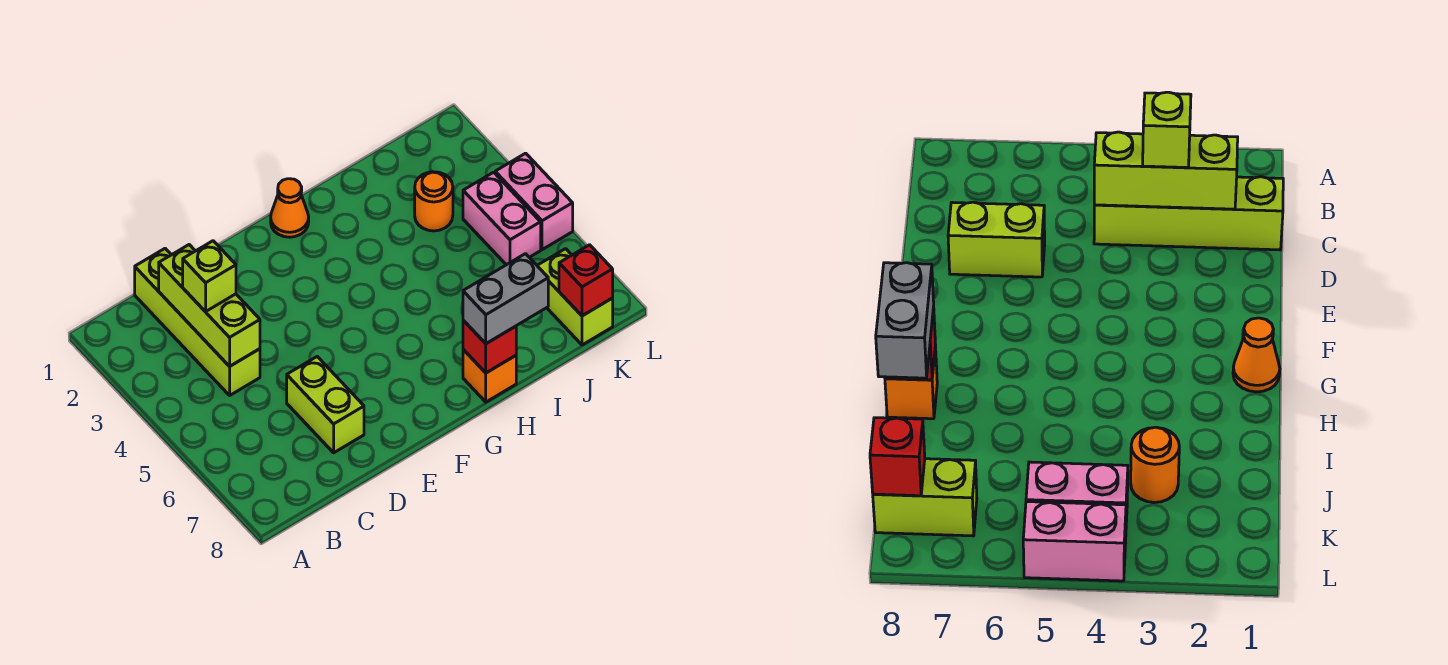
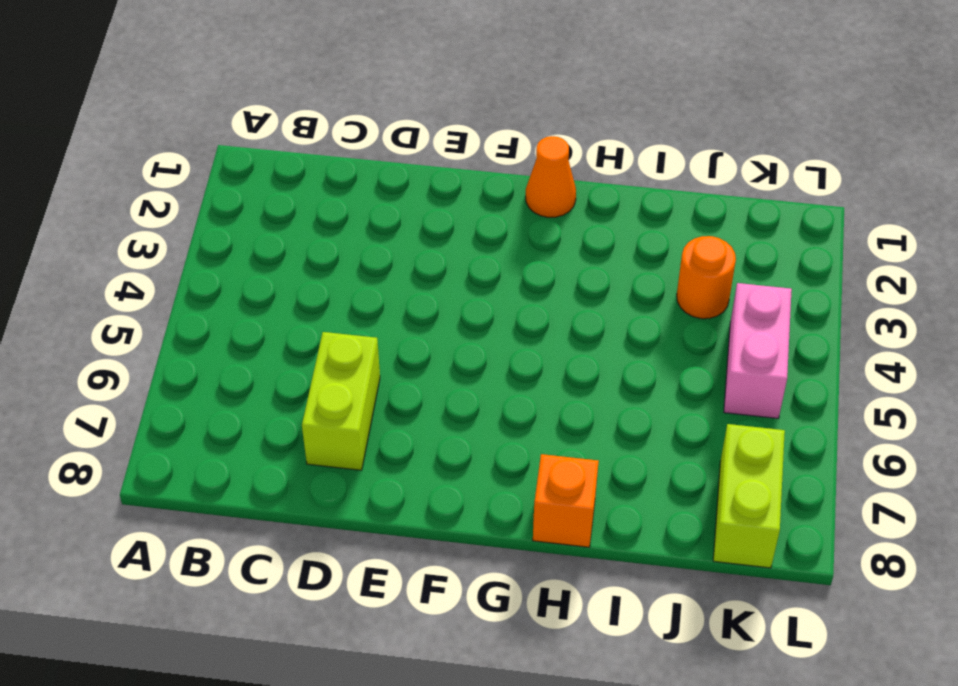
none -> lime 1x4 brick [135,249,260,395]
none -> pink 1x2 brick [495,153,573,250]
none -> lime 1x3 brick [159,245,260,366]

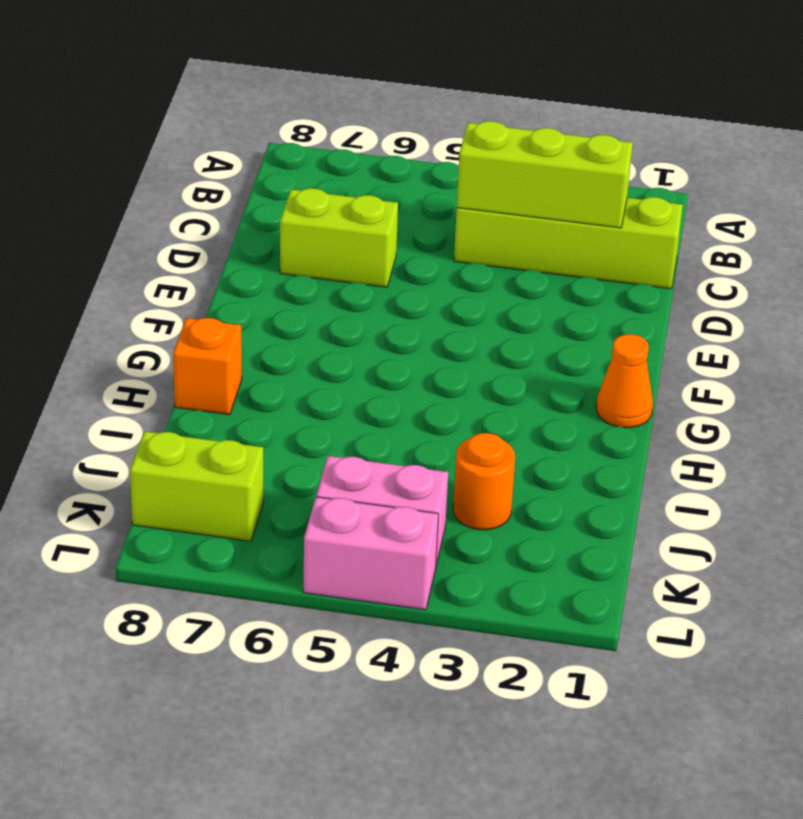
none -> red 1x1 brick [463,320,516,373]
none -> red 1x1 brick [559,245,613,316]
none -> lime 1x1 brick [183,241,236,312]

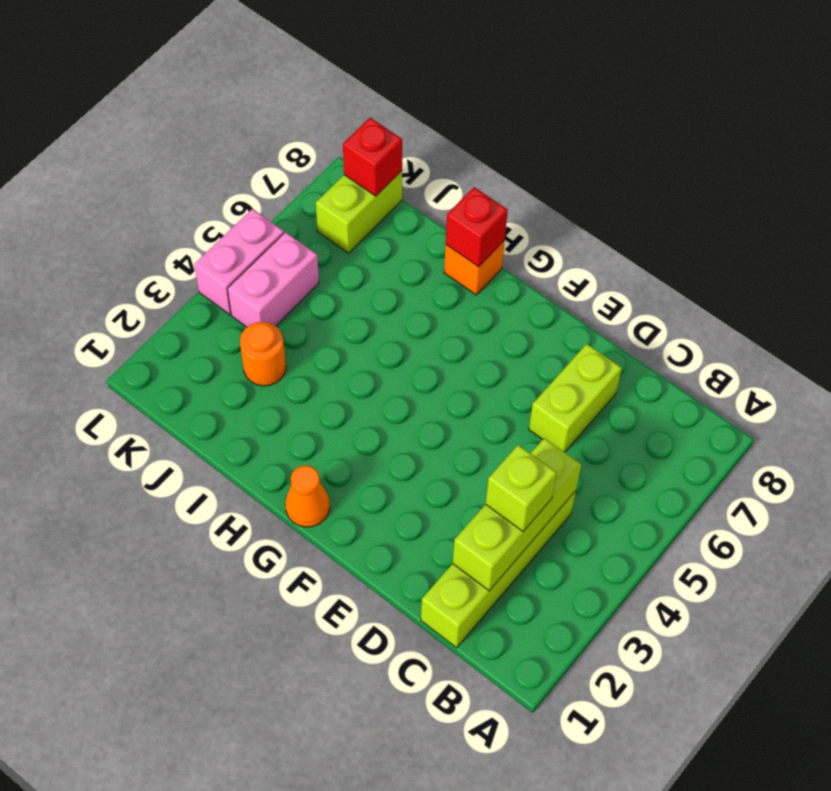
none -> grey 1x2 brick [463,254,548,344]

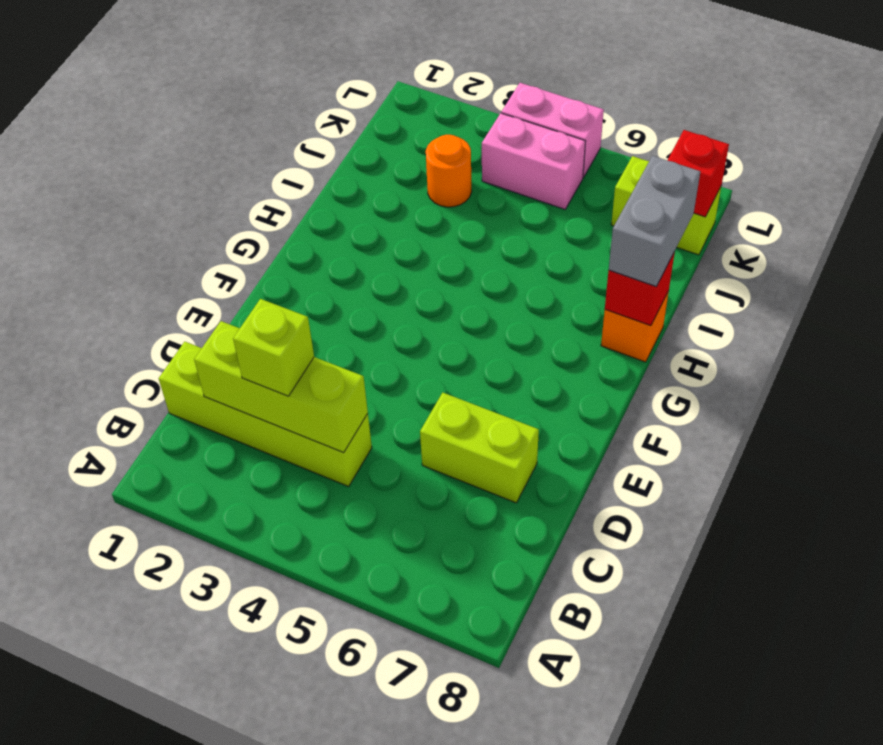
none -> orange 1x1 cone [271,179,309,237]

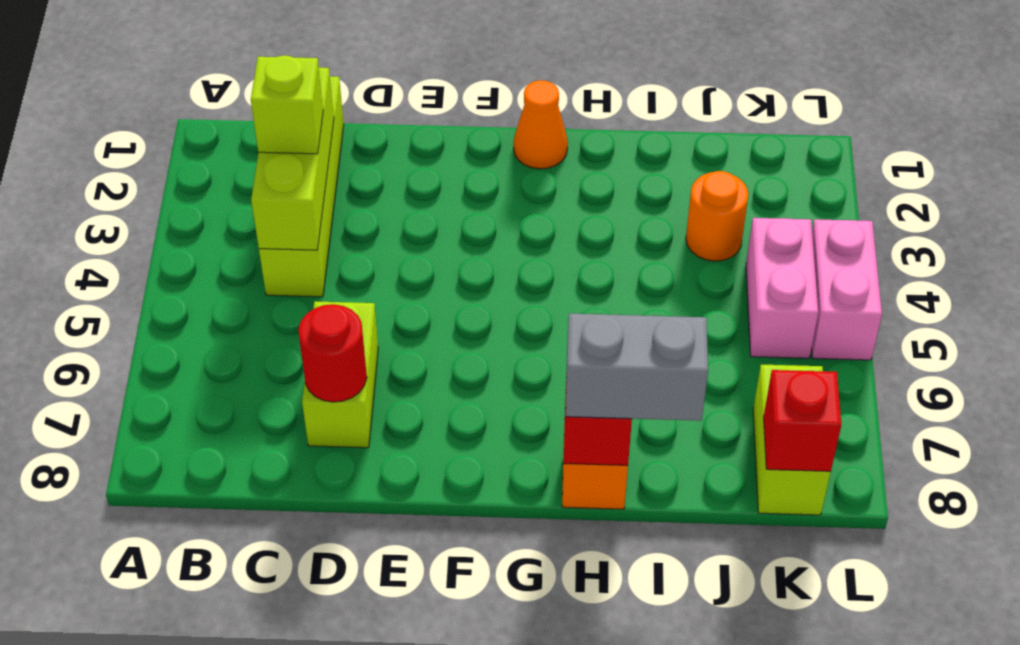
red 1x1 round brick [299,304,367,402] -> none

